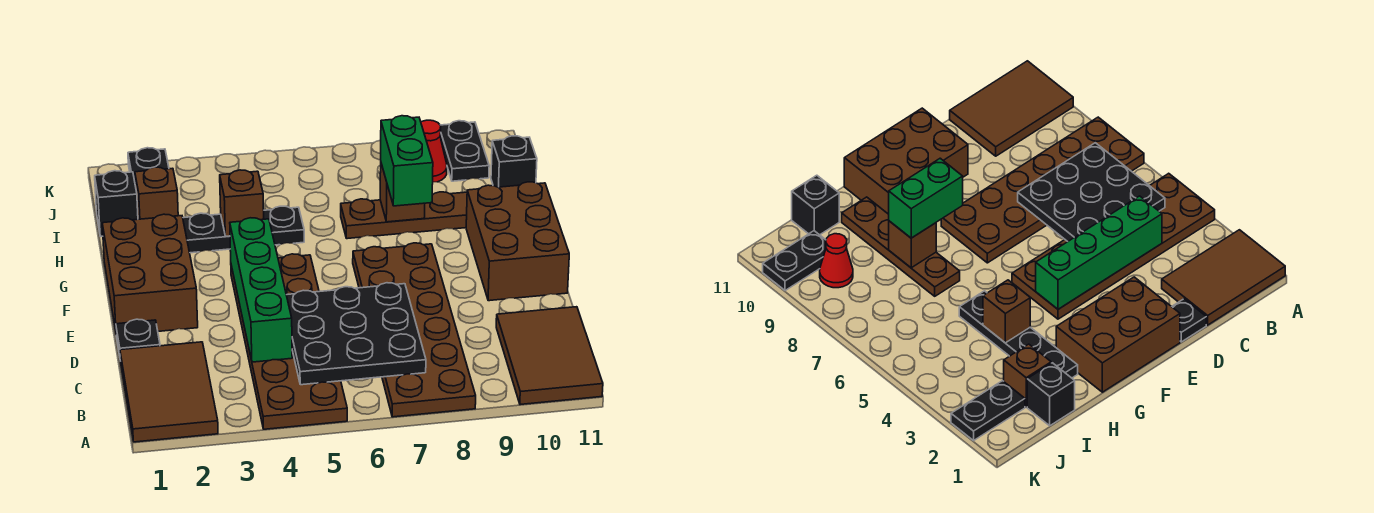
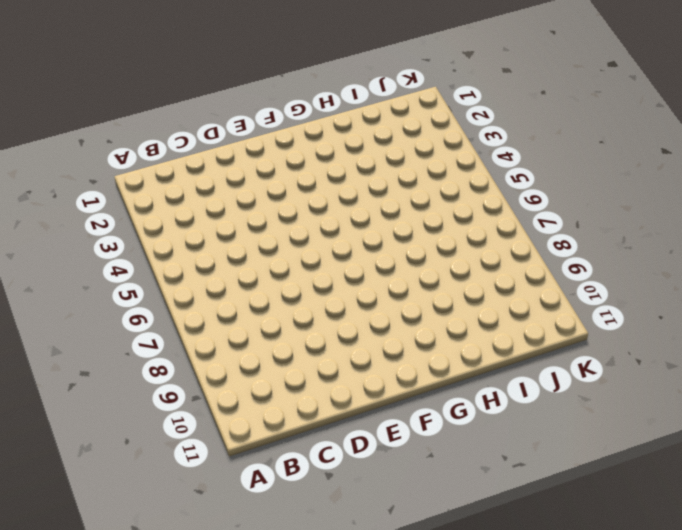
none -> brown 2x3 tile [120,342,218,442]
none -> brown 2x6 plate [231,254,347,429]
none -> brown 2x6 plate [353,243,476,417]

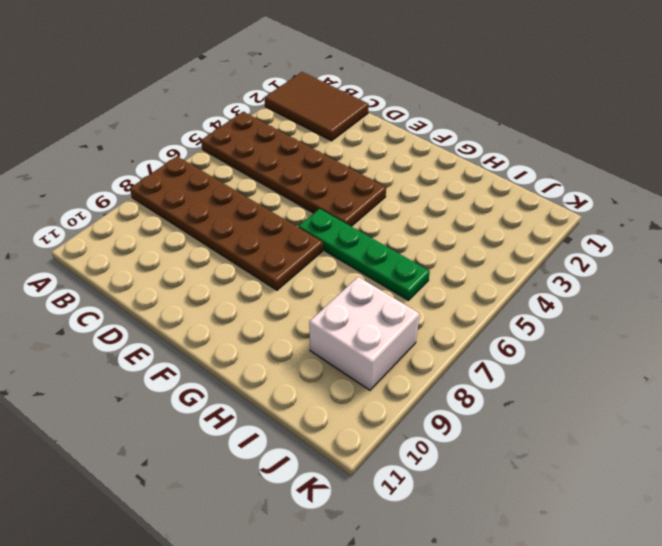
green 1x4 plate [298,209,430,300] -> none
white 2x2 brick [309,277,419,390] -> red 1x1 cone [421,120,447,182]
none -> brown 2x3 tile [496,307,603,405]
none -> black 1x1 plate [116,319,160,356]
none -> brown 2x3 brick [102,214,198,331]

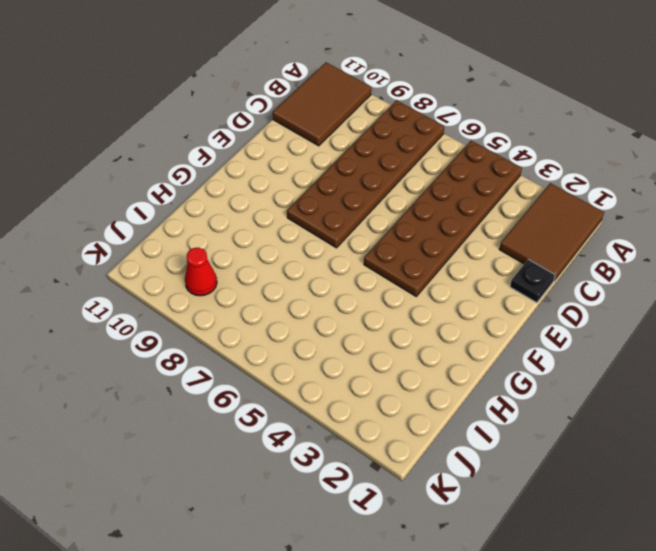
none -> brown 2x3 brick [102,214,198,331]
none -> brown 2x3 brick [466,182,569,301]
none -> black 1x4 plate [183,206,304,253]

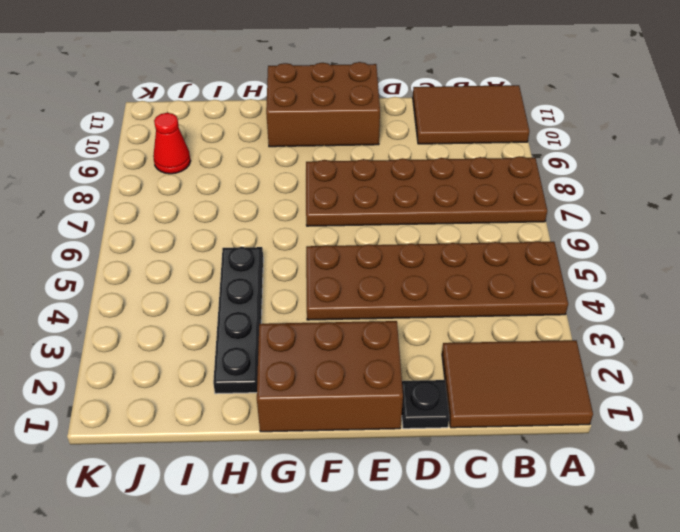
none -> brown 1x4 plate [341,188,480,239]
none -> black 1x1 brick [95,171,138,236]
none -> brown 1x1 brick [135,167,178,219]

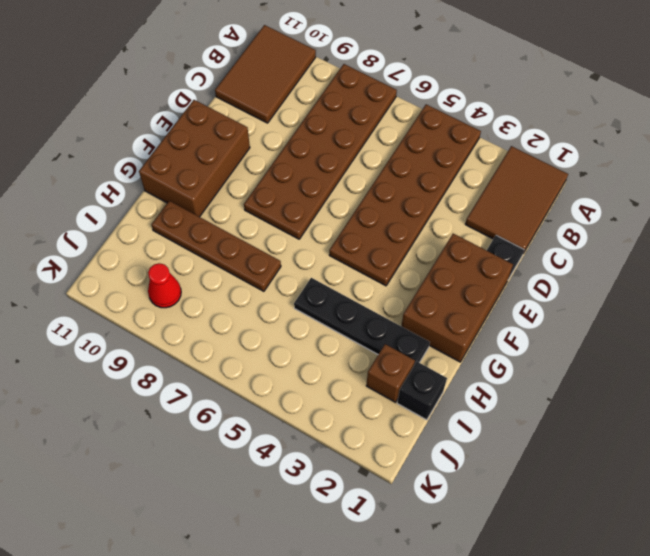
none -> black 1x1 brick [491,136,537,187]
none -> black 1x2 plate [128,148,169,181]
none -> black 1x2 plate [440,121,489,181]

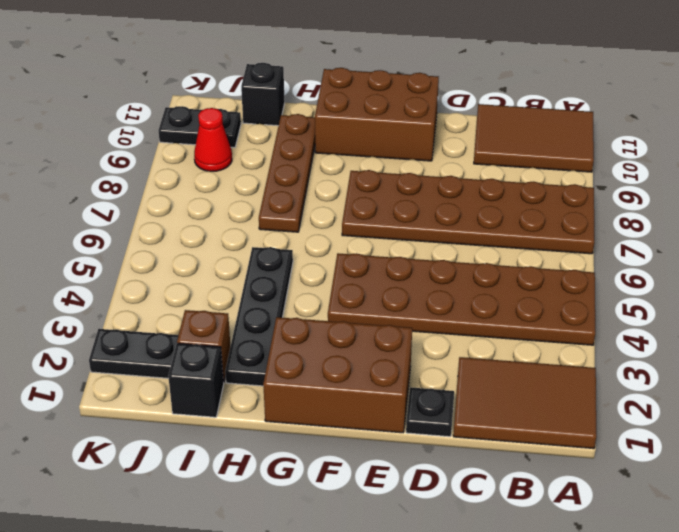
none -> black 3x3 plate [287,283,426,385]
none -> green 1x4 brick [230,218,292,362]
none -> brown 1x1 brick [220,170,264,236]

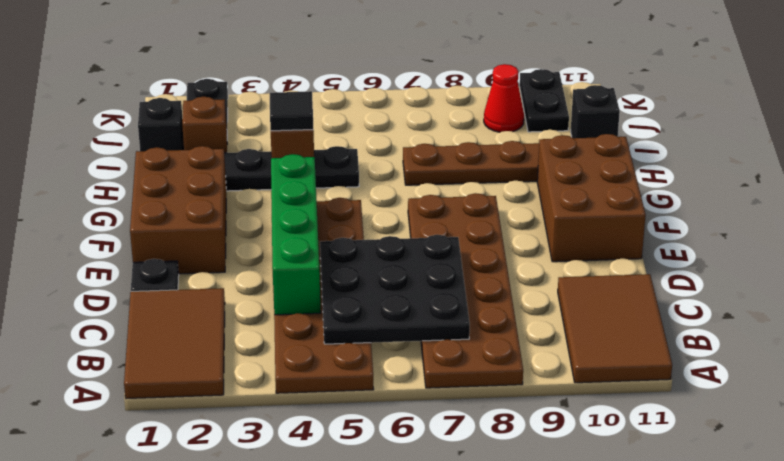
black 1x1 tile [270,91,313,131] -> none
none -> brown 1x1 brick [380,164,425,222]
none -> green 1x2 brick [381,116,433,206]

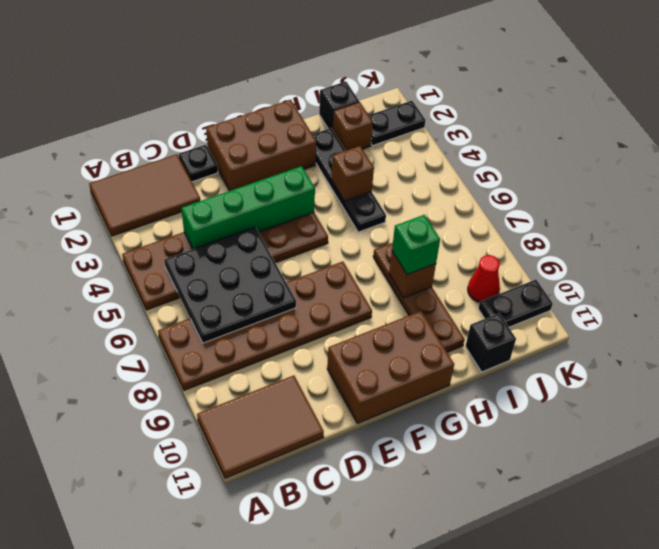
green 1x1 brick [392,215,440,275] -> green 1x2 brick [381,116,433,206]

